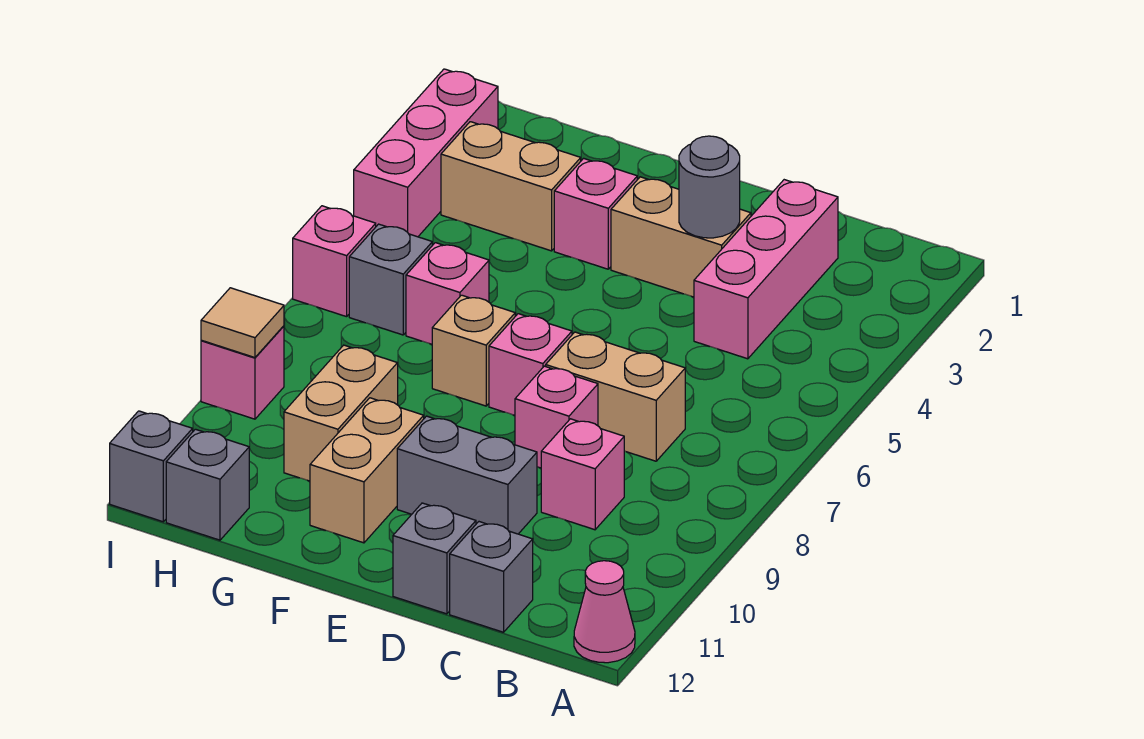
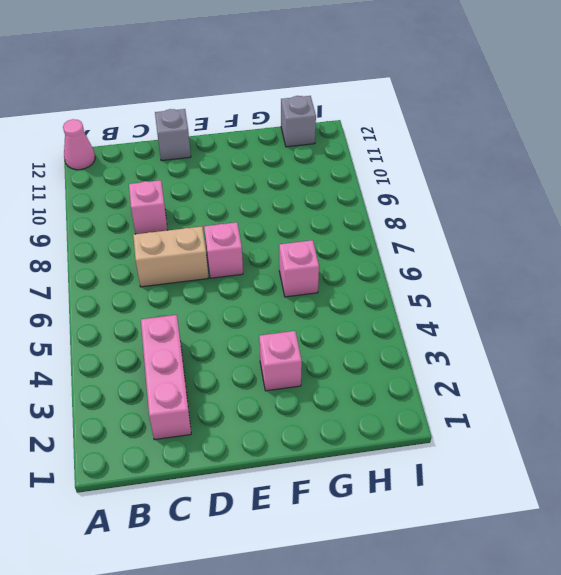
none -> grey 1x1 brick [450,522,533,632]
none -> tan 1x2 brick [611,177,751,297]
none -> pink 1x1 brick [515,366,598,468]

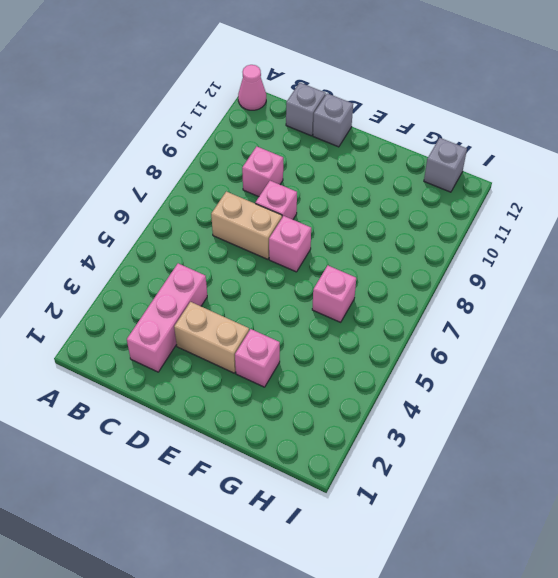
none -> grey 1x2 brick [397,416,537,534]
none -> tan 1x1 brick [432,295,515,406]
none -> tan 1x2 brick [310,398,424,543]

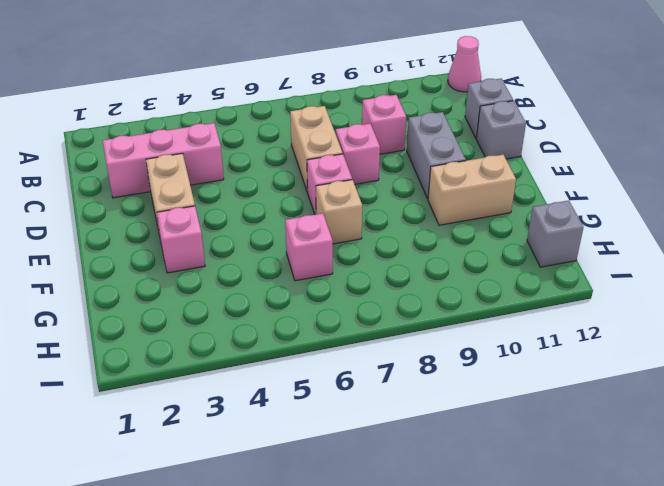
none -> tan 1x2 brick [441,122,581,251]
none -> tan 1x2 brick [284,345,398,481]
none -> grey 1x1 brick [349,224,432,335]

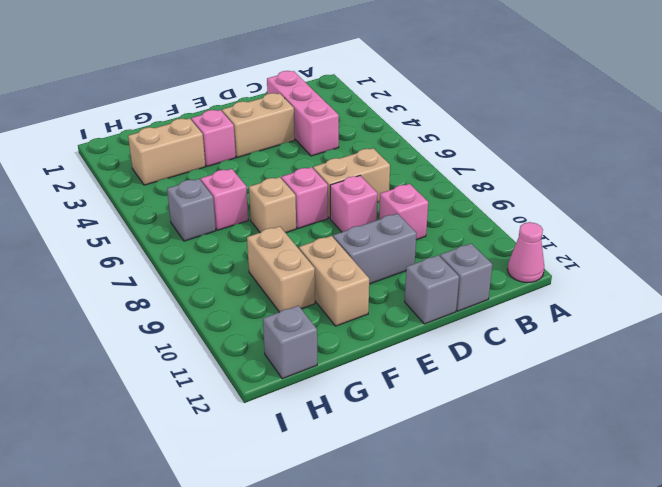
none -> pink 1x3 brick [354,69,498,237]
none -> pink 1x1 brick [293,206,376,317]
none -> pink 1x1 brick [201,326,284,419]

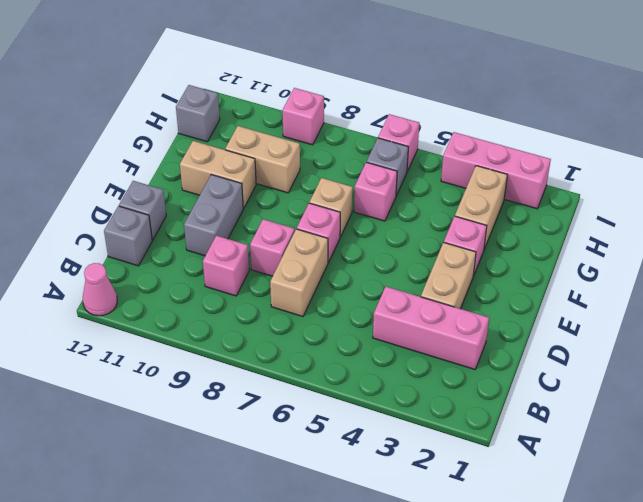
none -> grey 1x1 brick [110,411,193,522]
none -> grey 1x1 round brick [679,136,740,238]
none -> tan 1x1 tile [201,288,284,358]

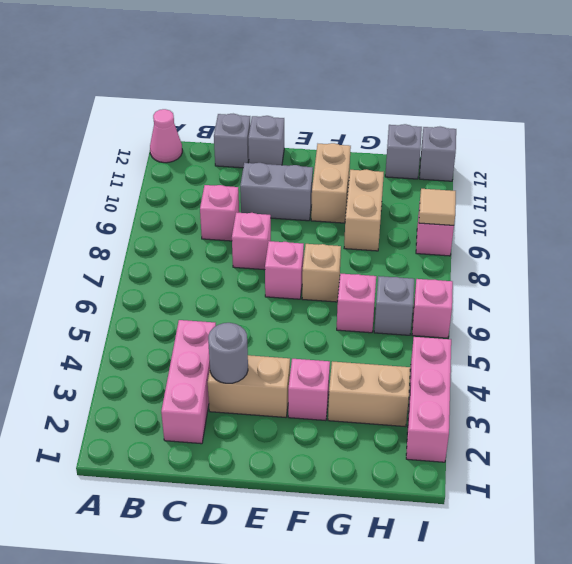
none -> tan 1x2 brick [546,332,685,461]

